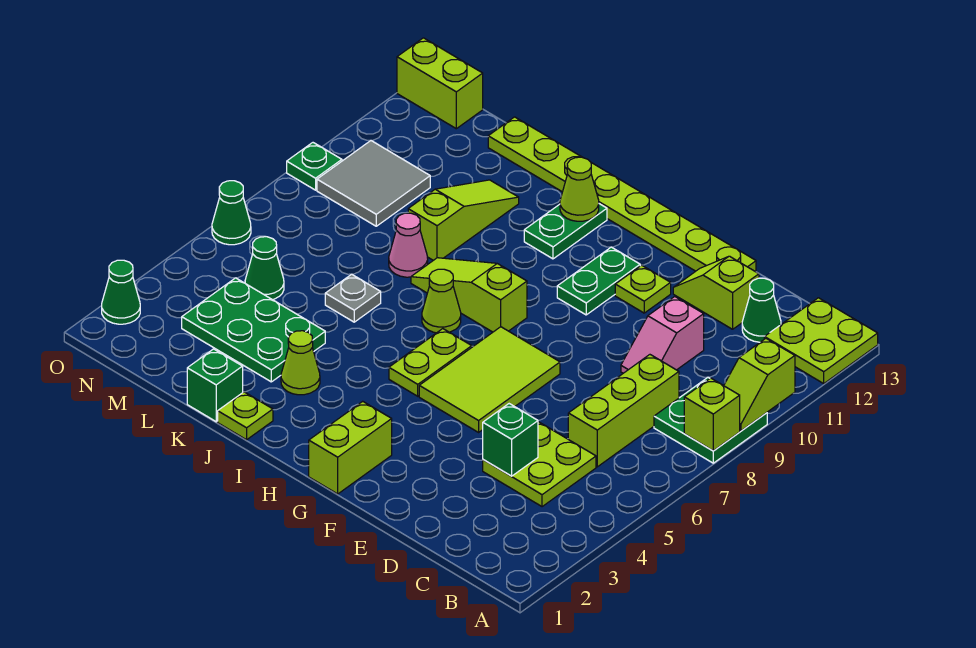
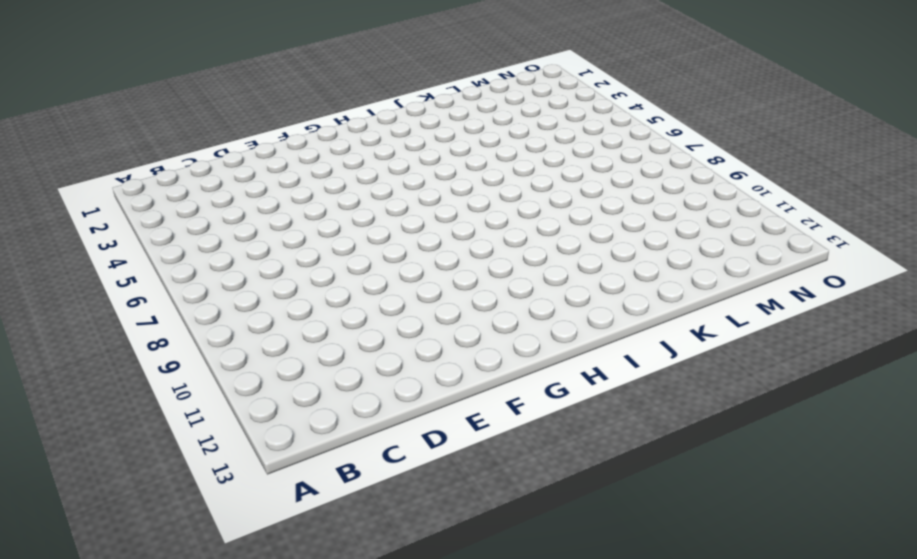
none -> green 2x2 plate [654,378,767,463]
none -> lime 2x2 plate [764,298,878,383]
none -> lime 2x2 plate [483,422,596,507]
none -> lime 1x3 brick [568,355,679,467]

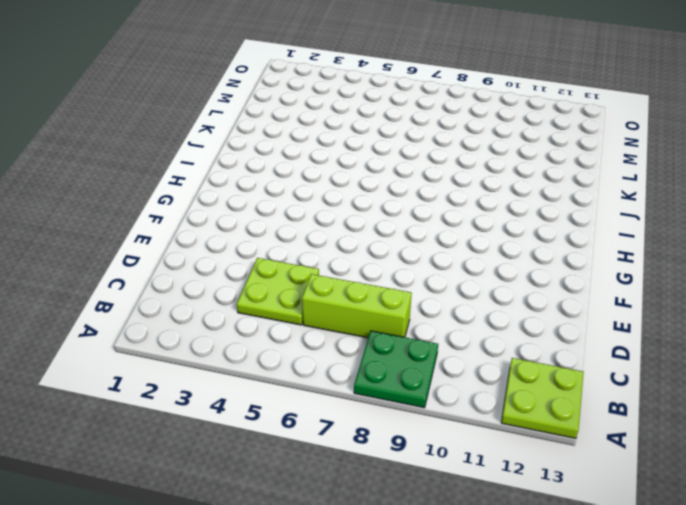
none -> green 1x1 cone [742,278,781,342]
none -> pink 1x2 slope [621,297,704,373]
none -> lime 1x2 slope [673,256,759,329]
none -> lime 1x8 plate [488,117,756,272]

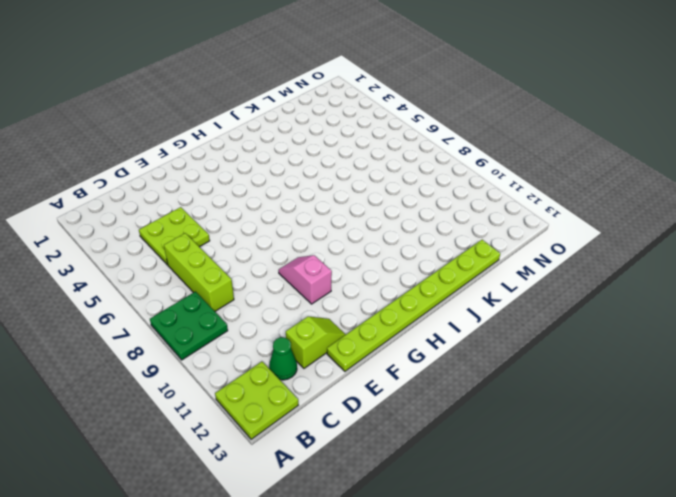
pink 1x2 slope [279,255,332,304] -> pink 1x2 slope moved to [621,297,704,373]
none -> lime 2x3 tile [419,327,560,432]
none -> lime 1x1 plate [615,265,671,313]
none -> lime 1x2 brick [309,401,392,494]
none -> green 1x2 plate [557,247,640,315]

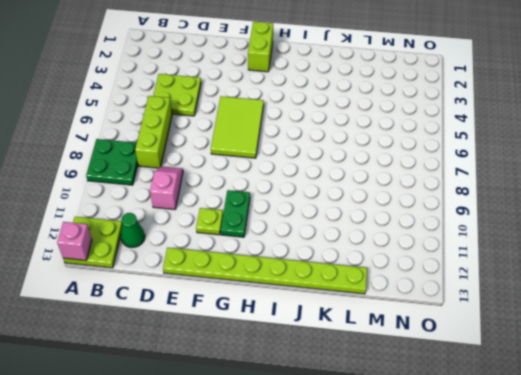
pink 1x1 brick [57,222,92,260] -> none
none -> lime 1x2 slope [673,256,759,329]
none -> lime 1x2 plate [389,329,472,396]
none -> lime 1x3 slope [411,258,527,332]
none -> lime 1x1 cone [422,269,461,333]

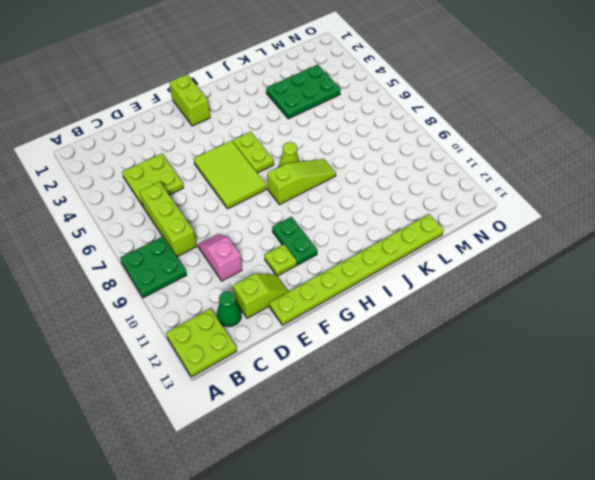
none -> green 1x2 plate [524,204,607,259]
none -> lime 1x1 plate [218,392,273,440]
none -> lime 1x1 cone [281,331,320,395]
none -> green 1x1 brick [187,349,243,422]

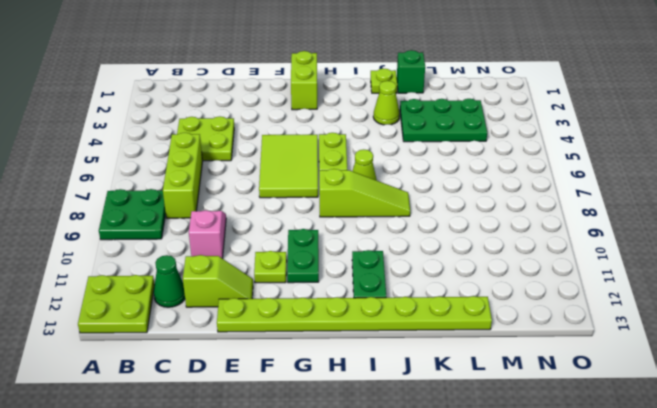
none -> grey 1x1 plate [325,274,381,322]
none -> pink 1x1 cone [389,213,428,277]
none -> lime 1x3 slope [408,180,519,260]
none -> green 1x1 cone [245,237,284,300]

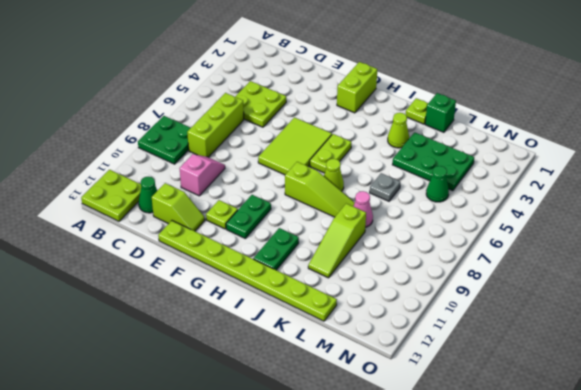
none -> grey 2x2 tile [317,141,430,226]
none -> lime 1x2 brick [397,38,483,129]
none -> green 1x1 cone [102,260,140,324]
none -> green 1x1 cone [212,181,251,245]

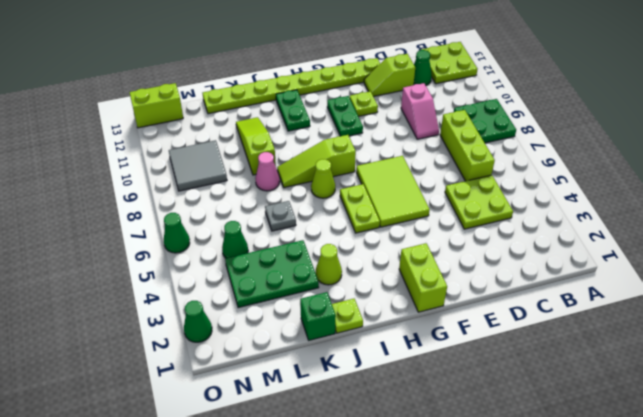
none -> green 1x1 plate [287,143,342,190]
none -> lime 1x1 brick [684,378,740,451]
none -> lime 1x2 slope [724,339,795,431]
none -> green 1x1 brick [483,404,538,476]

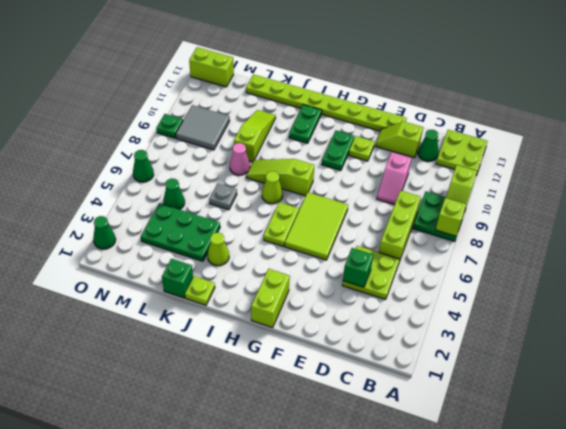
none -> lime 1x1 cone [560,157,599,221]

